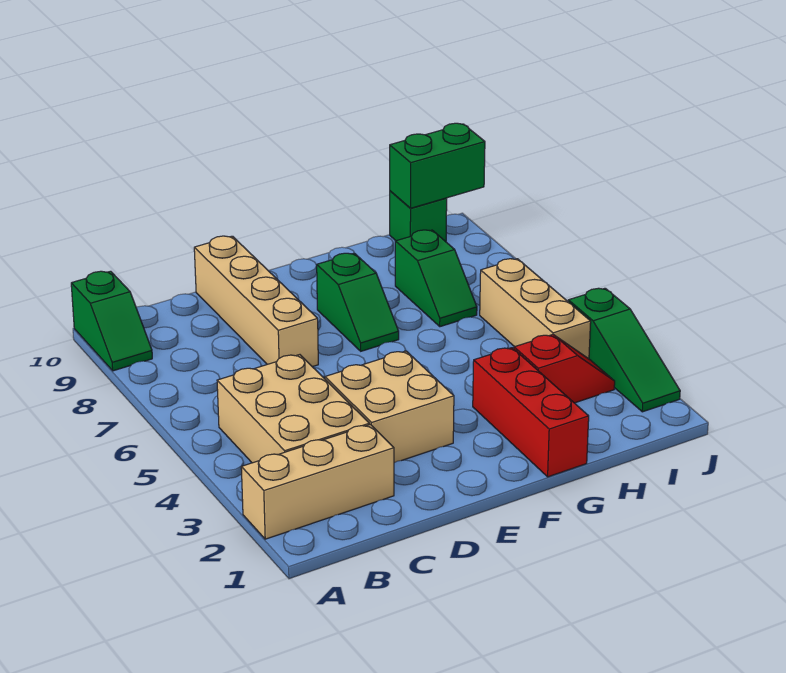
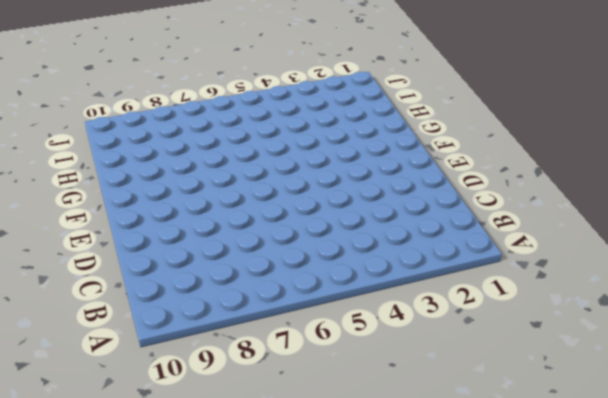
none -> tan 1x3 brick [241,425,394,539]
none -> green 1x2 slope [71,271,152,371]
none -> tan 2x3 brick [217,355,369,463]

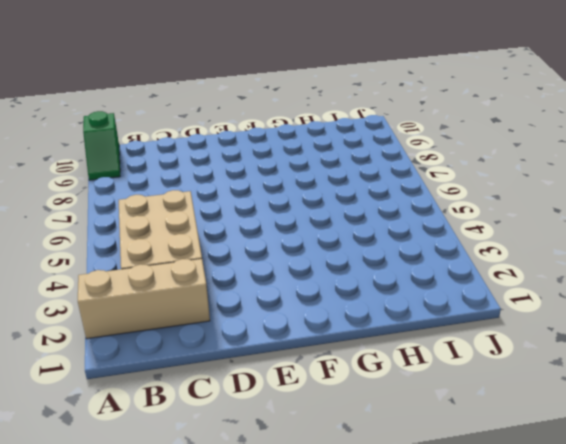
none -> tan 2x2 brick [325,351,454,463]
none -> tan 1x4 brick [194,236,318,367]
none -> green 1x2 slope [317,253,399,351]

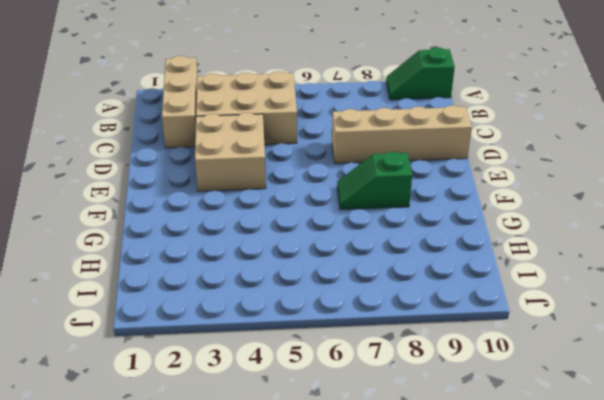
none -> red 1x3 brick [473,348,589,477]
none -> red 1x2 slope [514,335,615,403]
none -> green 1x2 slope [395,230,477,327]

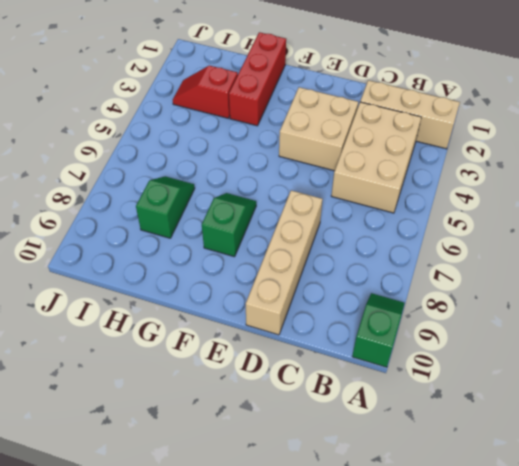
none -> tan 1x3 brick [480,259,591,359]
none -> green 1x1 brick [390,191,447,242]
none -> green 1x3 slope [568,288,680,412]

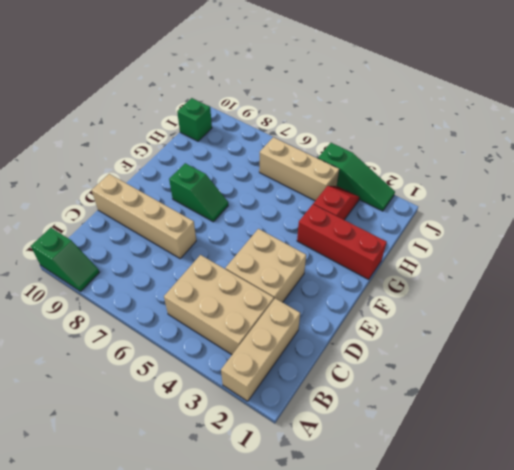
none -> green 1x2 slope [395,230,477,327]
none -> green 1x2 brick [390,123,485,208]

